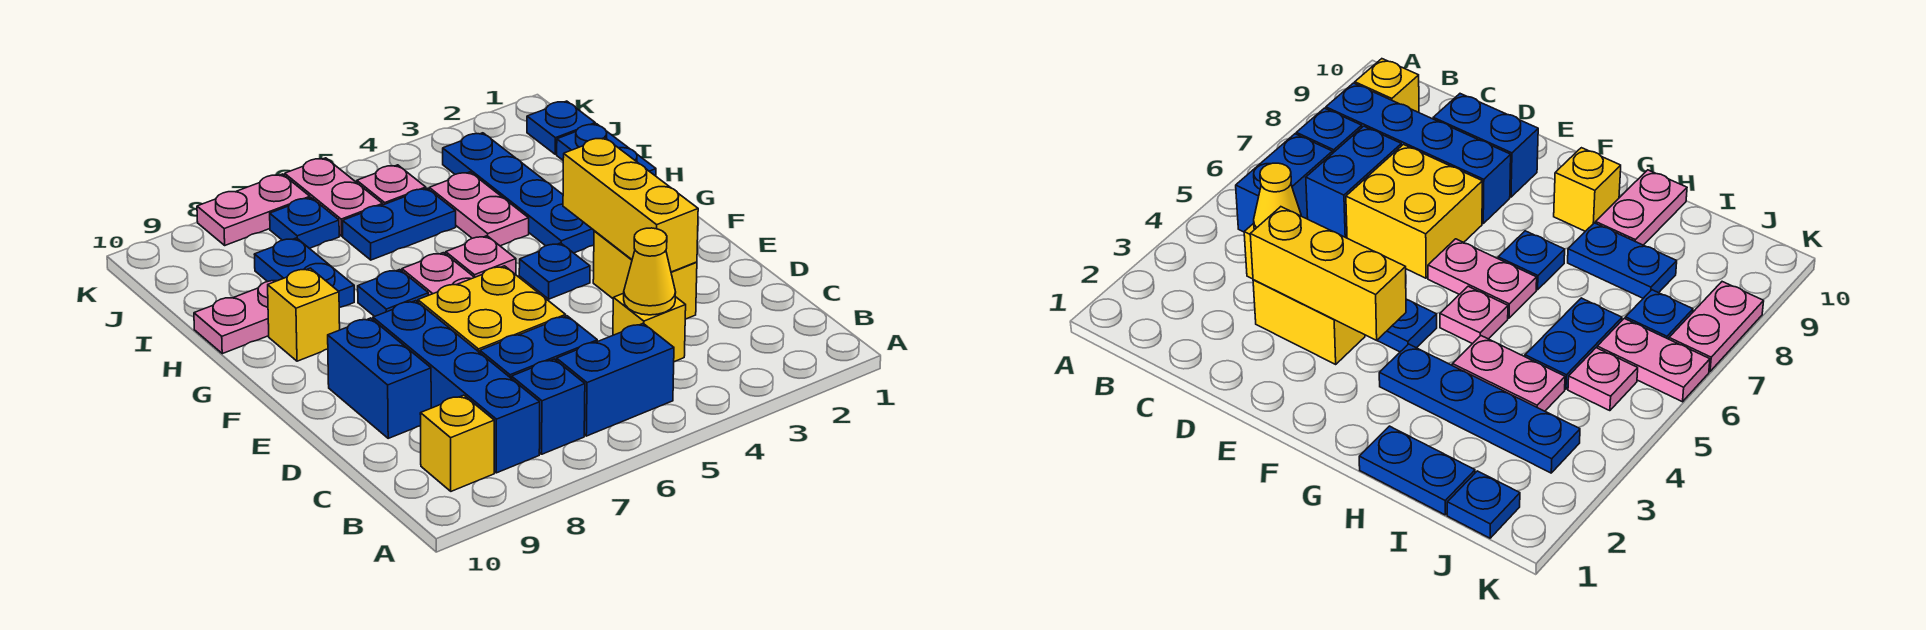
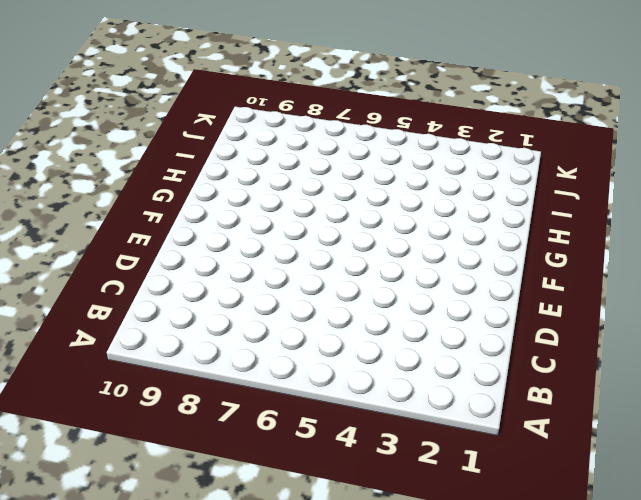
none -> blue 1x2 brick [557,323,674,436]
none -> blue 1x1 brick [512,359,585,454]
none -> blue 1x4 brick [373,301,540,473]

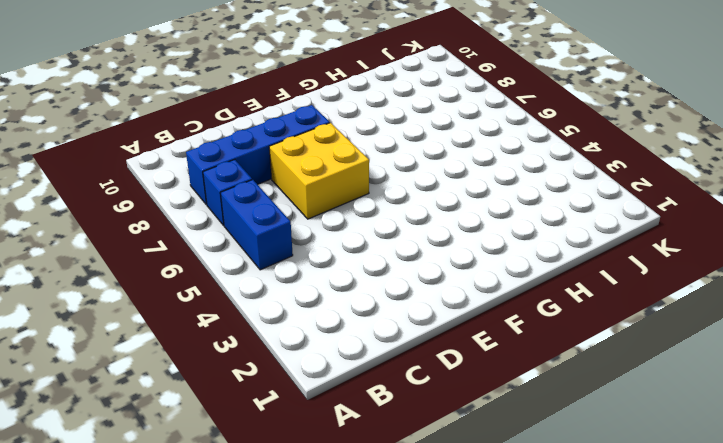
none -> yellow 1x1 brick [420,395,494,491]
none -> yellow 1x1 brick [613,293,686,362]
none -> blue 1x2 brick [480,316,597,379]

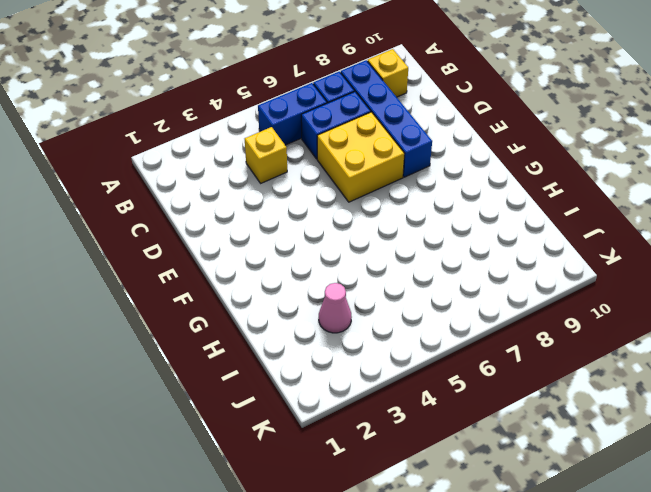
pink 1x1 cone [319,283,351,333] -> blue 1x4 plate [443,133,594,253]
none -> yellow 1x2 brick [593,231,697,319]
none -> blue 1x2 brick [328,318,431,438]
none -> blue 1x1 plate [519,243,590,299]

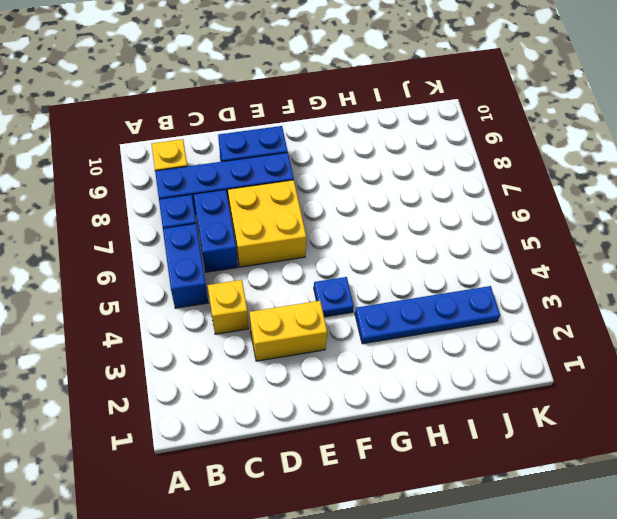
none -> pink 1x2 plate [402,253,474,295]
none -> pink 1x1 plate [446,236,516,277]
none -> blue 1x1 plate [358,270,428,316]

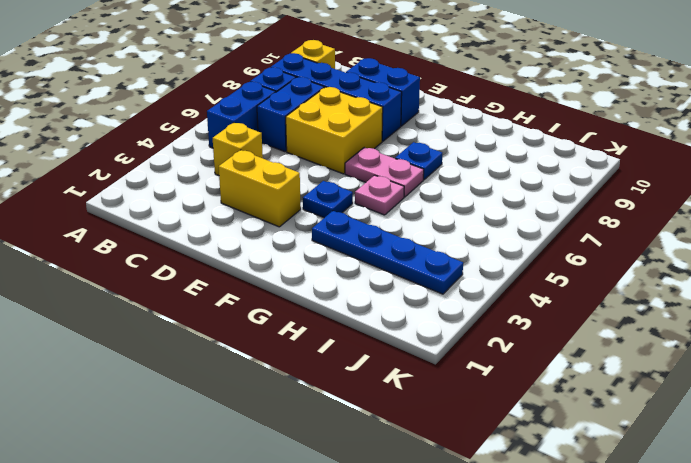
none -> yellow 1x1 brick [268,268,340,361]
none -> blue 1x2 plate [557,124,656,176]
none -> pink 1x2 plate [429,172,529,246]

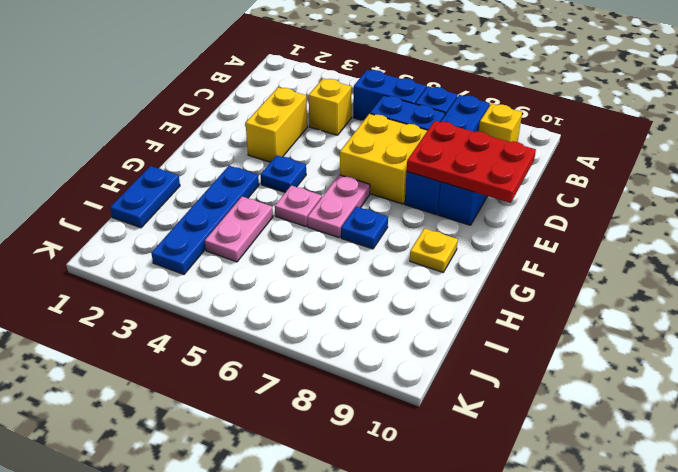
red 2x3 plate [407,121,536,203] -> none
yellow 1x1 plate [410,228,458,272] -> yellow 1x1 brick [268,268,340,361]
none -> blue 1x2 plate [254,238,354,308]
none -> pink 1x2 plate [194,281,276,354]
none -> blue 1x2 plate [343,188,456,260]

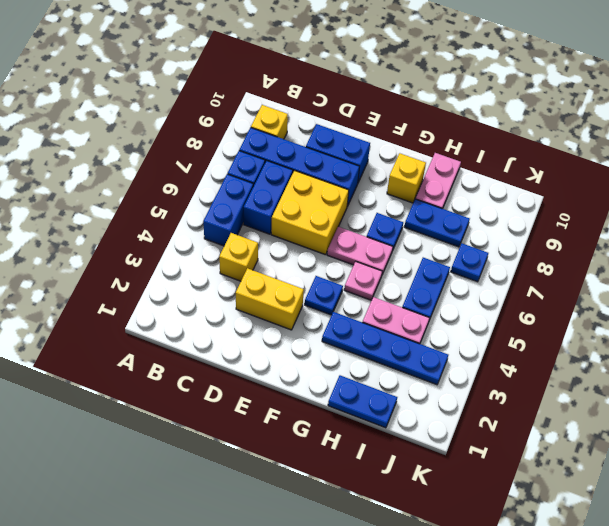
none -> blue 1x1 plate [527,101,595,154]
none -> pink 1x1 plate [357,165,426,205]
none -> pink 1x2 plate [285,158,383,236]

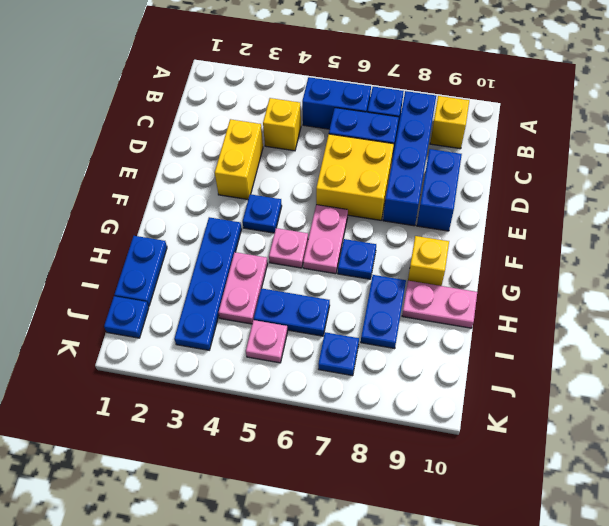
none -> pink 1x2 plate [285,158,383,236]
none -> pink 1x2 plate [197,174,310,245]
none -> yellow 1x1 cone [624,228,676,315]

